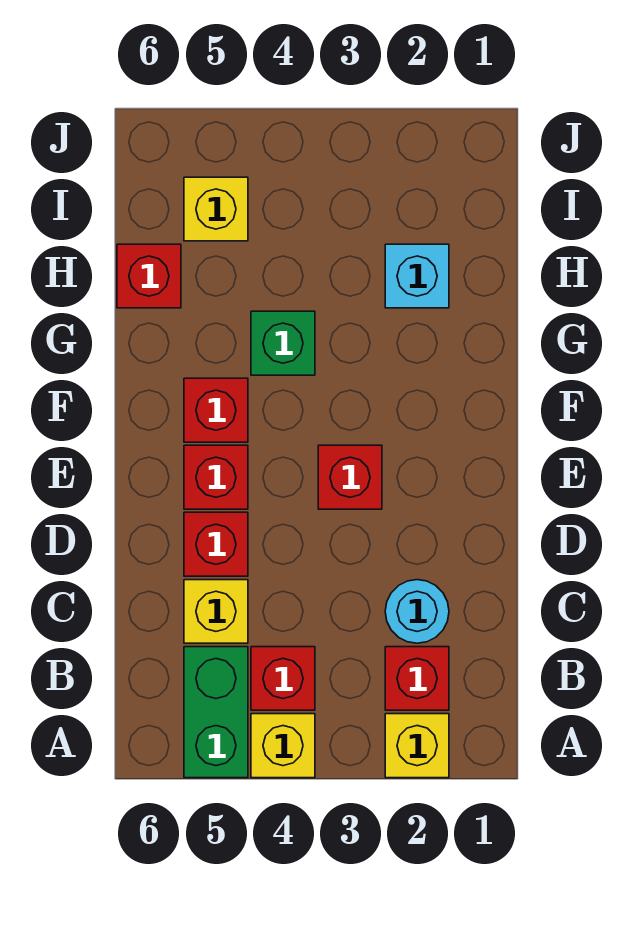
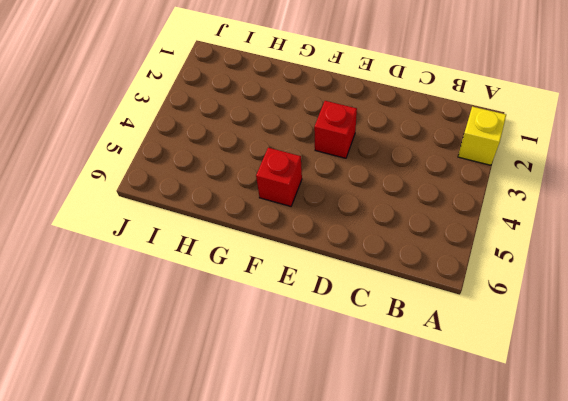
none -> yellow 1x1 brick [251,714,315,778]
none -> green 1x2 brick [184,647,248,778]
none -> red 1x1 brick [385,647,449,710]

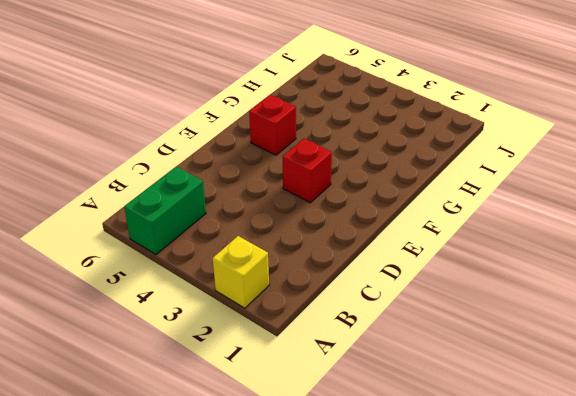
none -> yellow 1x1 brick [251,714,315,778]
none -> red 1x1 brick [385,647,449,710]
none -> red 1x1 brick [251,647,315,710]

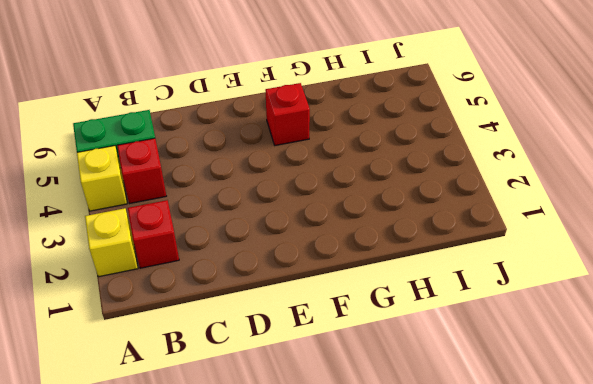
none -> cyan 1x1 round brick [385,580,449,643]
none -> yellow 1x1 brick [184,580,248,643]
none -> red 1x1 brick [184,512,248,576]

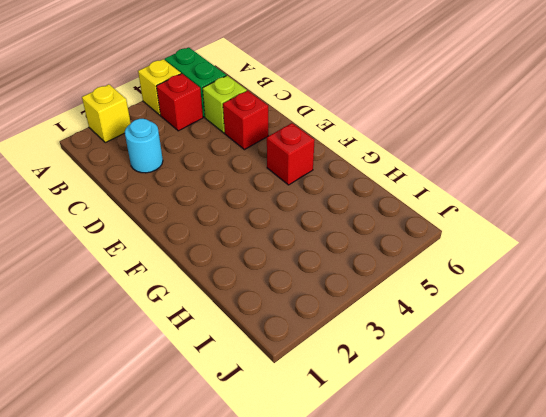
lime 1x1 brick [203,76,247,133] -> yellow 1x1 brick [184,580,248,643]
none -> red 1x1 brick [385,647,449,710]
none -> red 1x1 brick [318,445,382,509]
none -> red 1x1 brick [184,445,248,509]

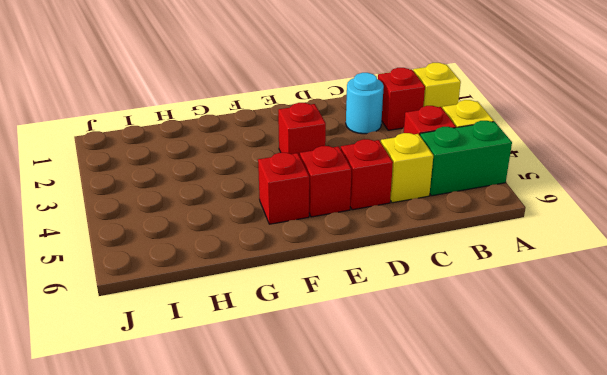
none -> green 1x1 brick [251,311,315,375]
none -> cyan 1x1 brick [385,244,449,308]
none -> red 1x1 brick [117,244,181,308]

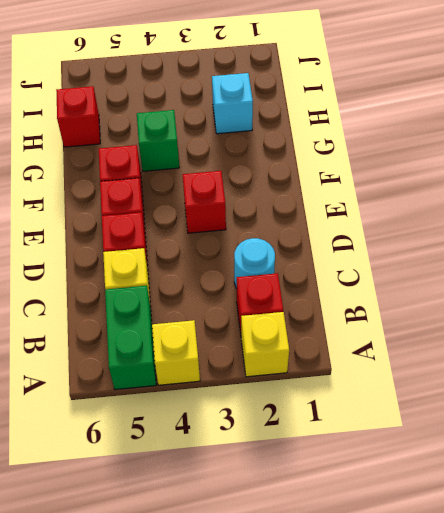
none -> red 1x1 brick [251,647,315,710]
none -> yellow 1x1 brick [184,177,248,241]

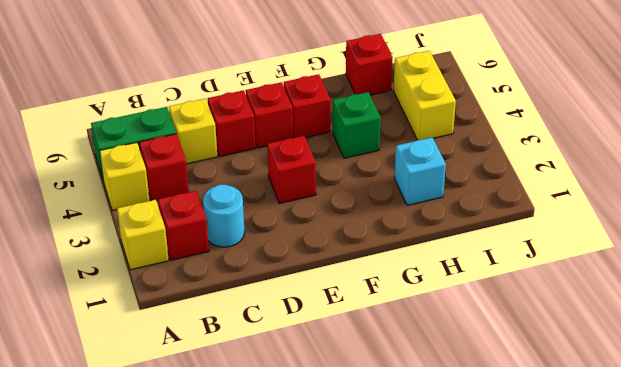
yellow 1x2 brick [394,51,456,140] -> yellow 1x1 brick [184,177,248,241]

